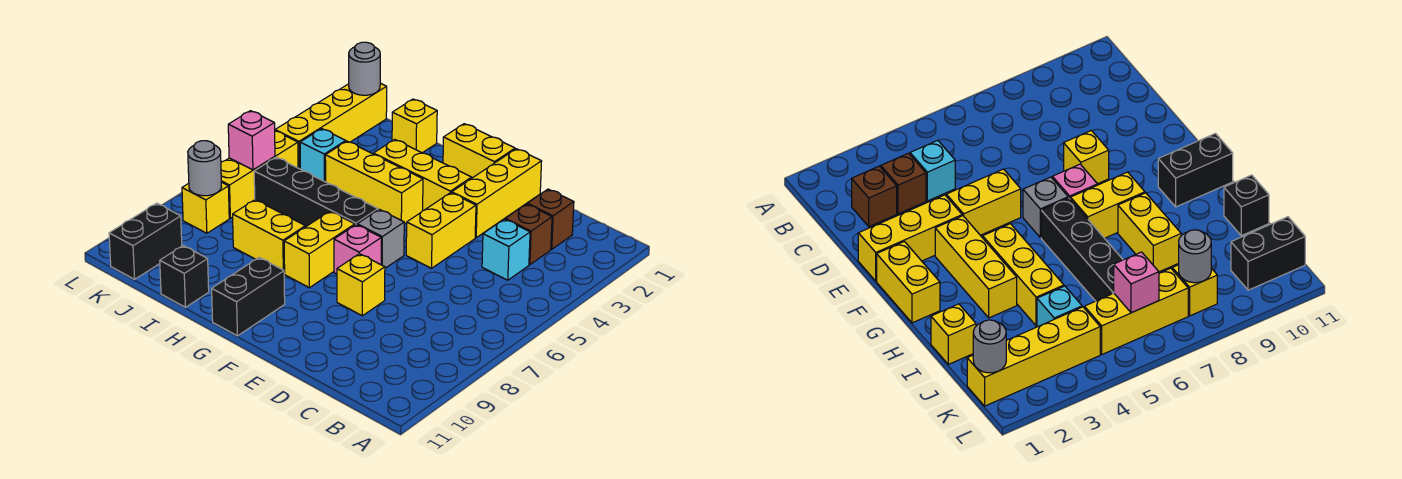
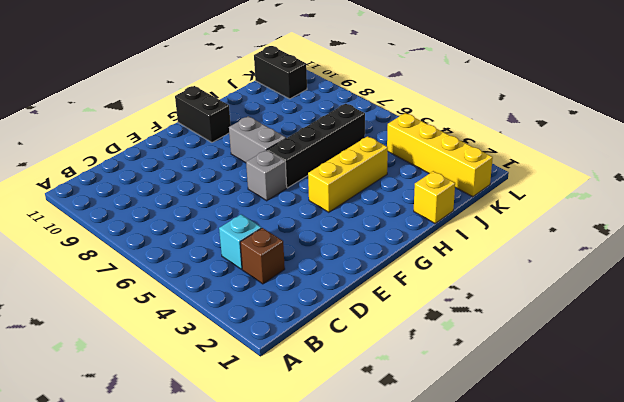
grey 1x2 brick [229,116,286,163] -> yellow 1x2 brick [284,211,355,288]
none -> brown 1x1 brick [527,189,574,249]
none -> yellow 1x3 brick [452,149,542,238]
none -> yellow 1x2 brick [406,193,476,268]

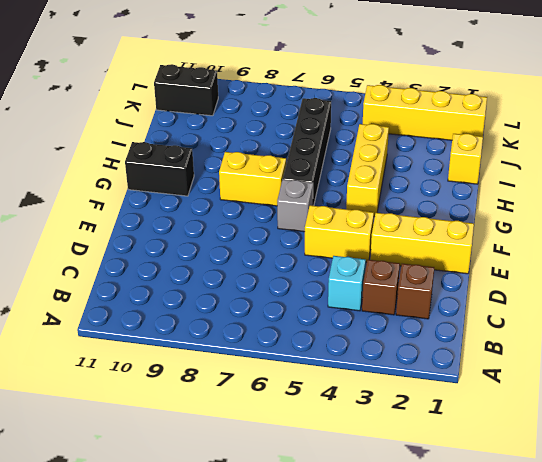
none -> yellow 1x1 brick [337,254,385,316]
none -> yellow 1x2 brick [443,124,515,178]
none -> yellow 1x3 brick [374,140,472,211]

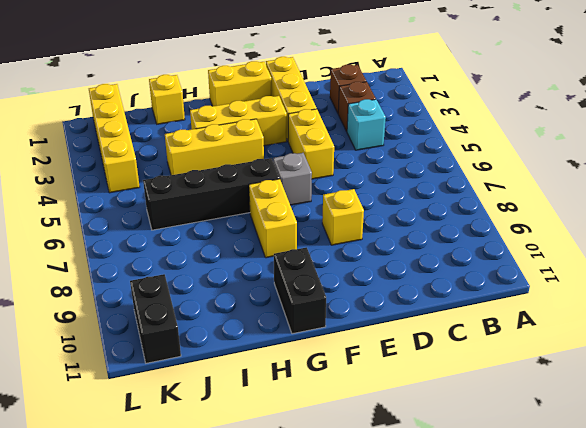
none -> pink 1x1 brick [334,225,381,274]
none -> yellow 1x2 brick [233,200,305,273]
none -> black 1x1 brick [160,246,209,307]

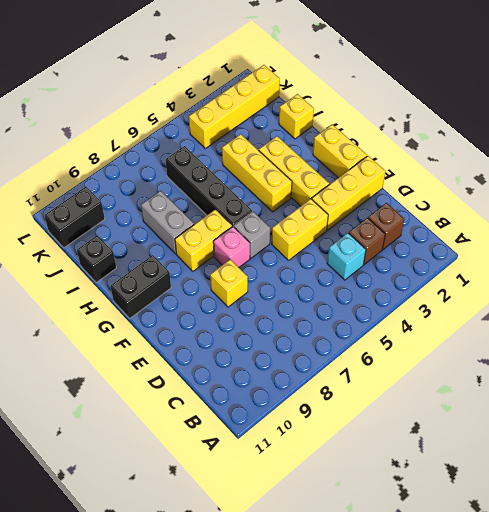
grey 1x2 brick [141,191,194,254] -> yellow 1x2 brick [233,200,305,273]
none -> cyan 1x1 brick [300,129,346,182]
none -> yellow 1x3 brick [221,131,298,218]
none -> yellow 1x1 brick [182,182,229,233]

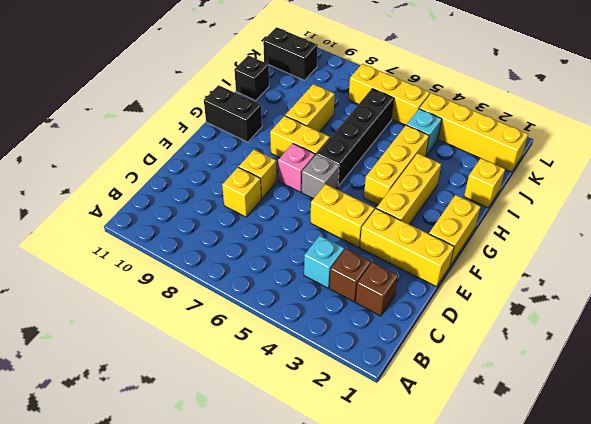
yellow 1x1 brick [222,167,261,217] -> yellow 1x1 brick moved to [182,182,229,233]
none -> grey 1x1 round brick [349,42,380,95]
none -> pink 1x1 brick [228,111,275,170]
none -> grey 1x1 round brick [188,141,222,196]

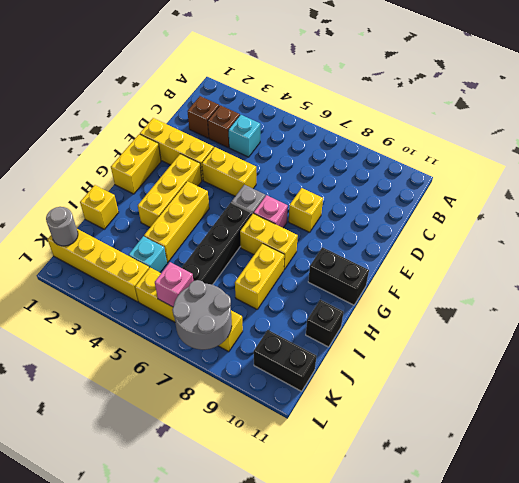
grey 2x2 round brick [172,280,232,350] -> grey 1x1 round brick [188,141,222,196]

